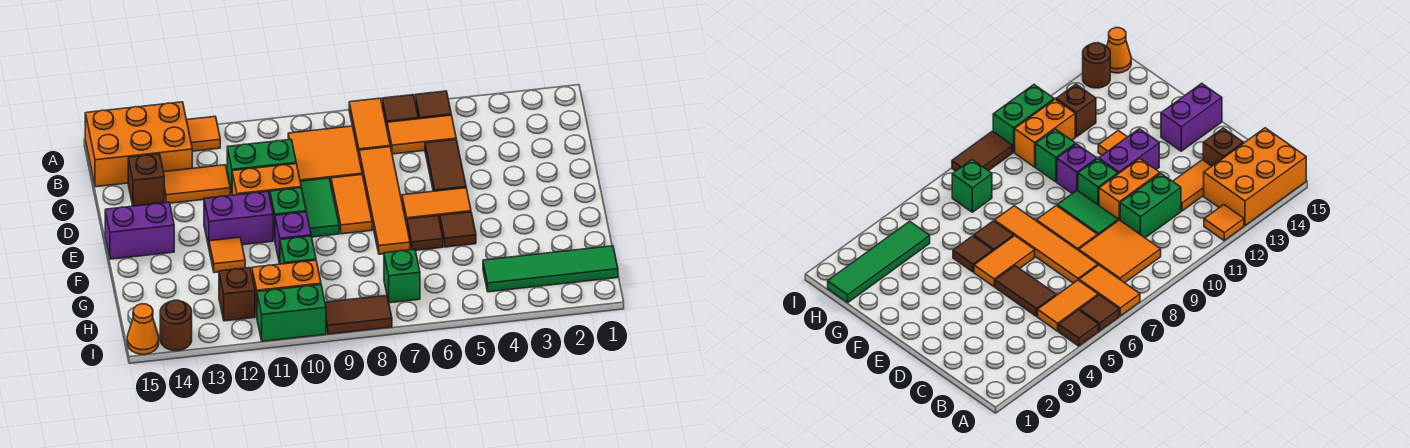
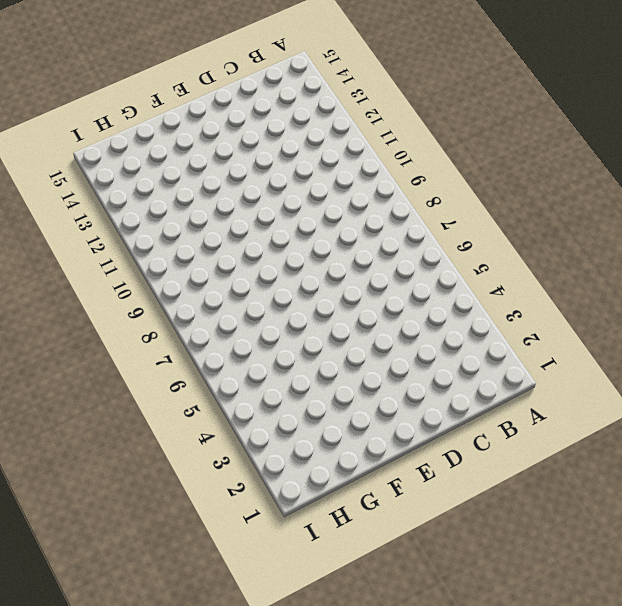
none -> brown 1x1 tile [415,91,451,119]
none -> brown 1x1 tile [382,95,418,127]
none -> orange 1x2 tile [349,98,390,155]
none -> orange 1x1 tile [187,117,220,151]

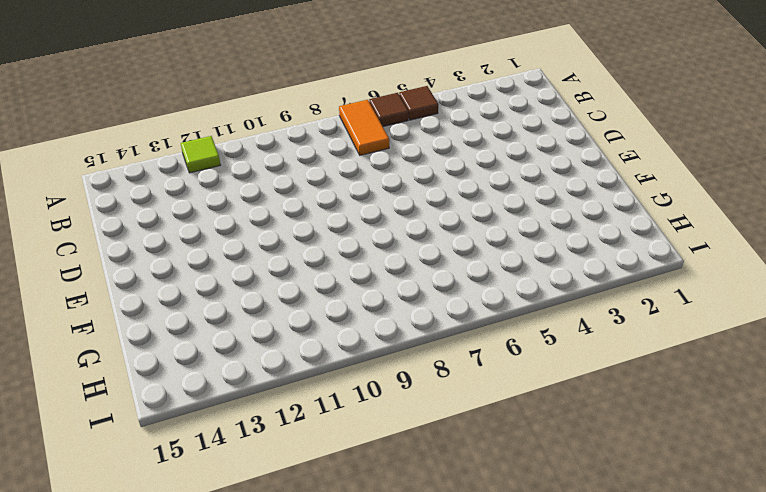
lime 1x1 tile [181,136,220,173] -> orange 1x1 tile [187,117,220,151]
none -> orange 2x3 brick [85,102,192,187]
none -> orange 1x2 tile [387,115,456,154]
none -> orange 2x2 tile [288,126,362,183]
none -> brown 1x2 tile [425,139,466,191]

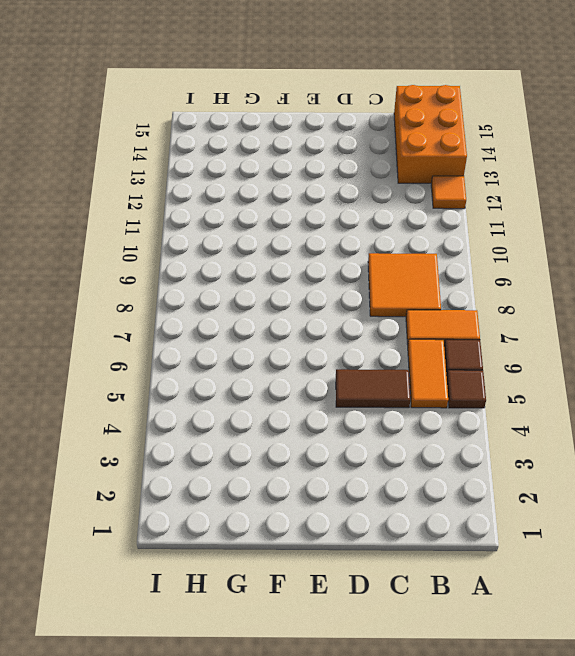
none -> orange 1x4 tile [359,147,410,254]
none -> green 1x2 brick [227,139,296,194]
none -> orange 1x2 tile [163,165,230,203]
none -> brown 1x1 brick [128,154,164,206]

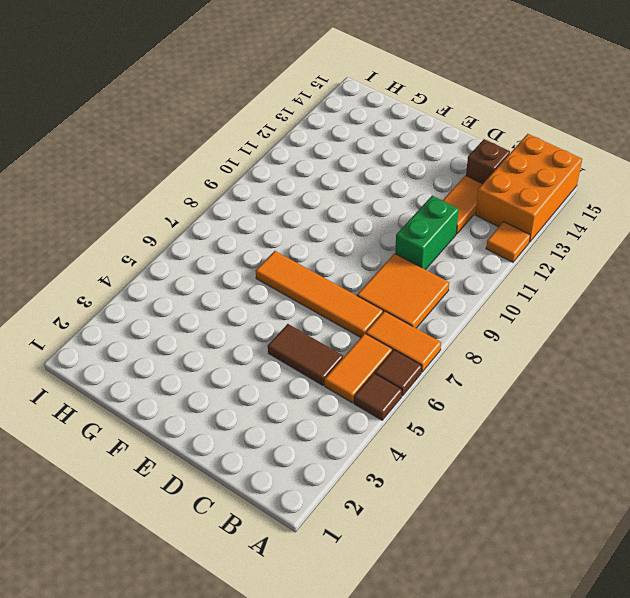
none -> orange 1x2 tile [331,174,372,234]
none -> green 1x2 tile [300,178,339,237]
none -> orange 1x2 brick [232,164,301,196]
none -> orange 1x2 tile [402,188,471,224]

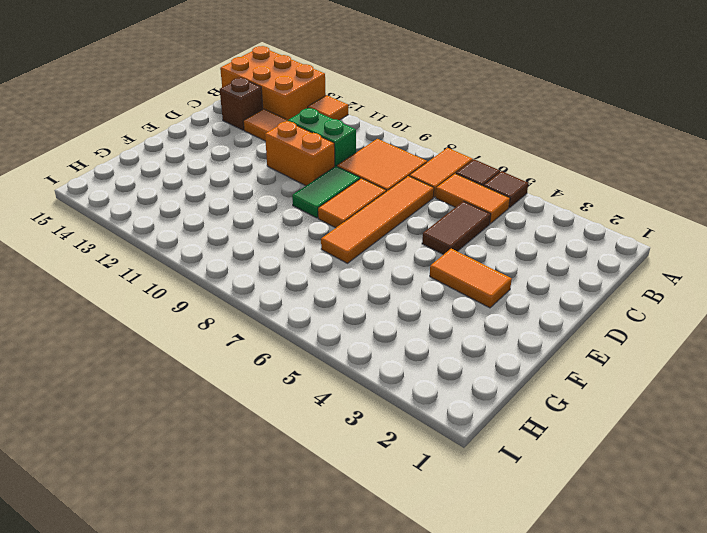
orange 1x2 tile [430,249,512,308] -> orange 1x2 tile moved to [402,188,471,224]
none -> green 1x1 brick [270,188,306,239]
none -> purple 1x2 brick [204,191,273,247]
none -> purple 1x2 brick [105,202,174,259]
none -> brown 1x1 tile [440,212,476,247]

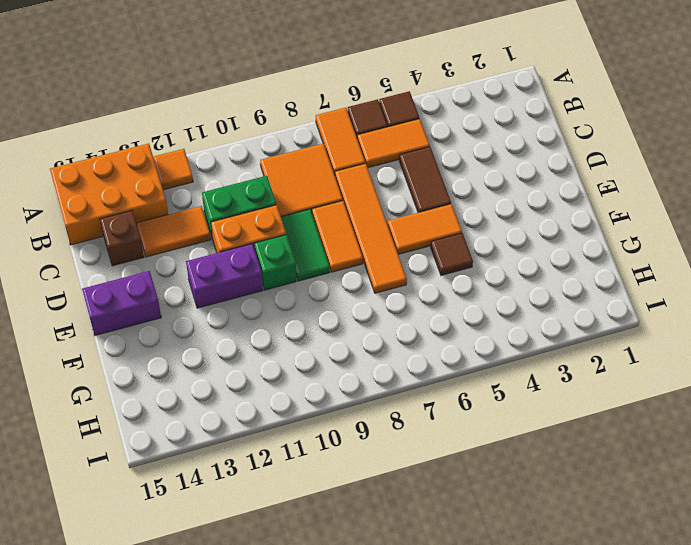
none -> brown 1x1 tile [407,216,443,250]
none -> purple 1x1 brick [275,212,311,264]
none -> orange 1x1 tile [209,237,245,273]
none -> green 1x1 brick [280,236,316,264]

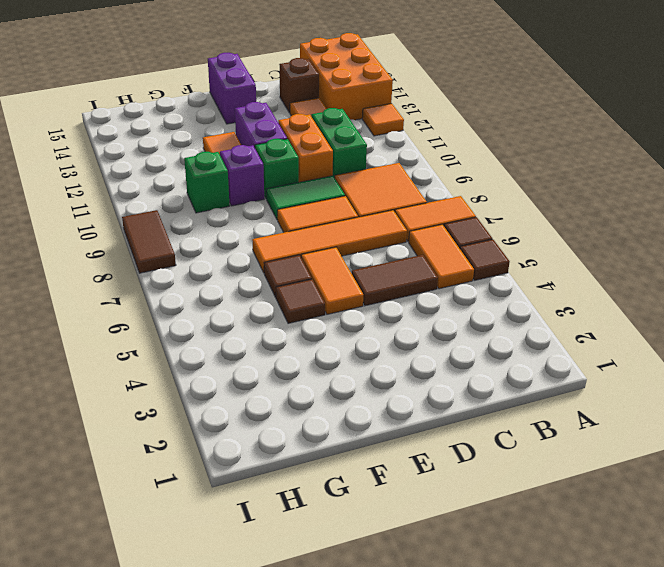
none -> green 1x4 tile [483,246,618,292]
none -> green 1x1 brick [384,249,420,303]
none -> orange 1x2 brick [252,260,321,316]
none -> brown 1x1 brick [219,268,255,321]

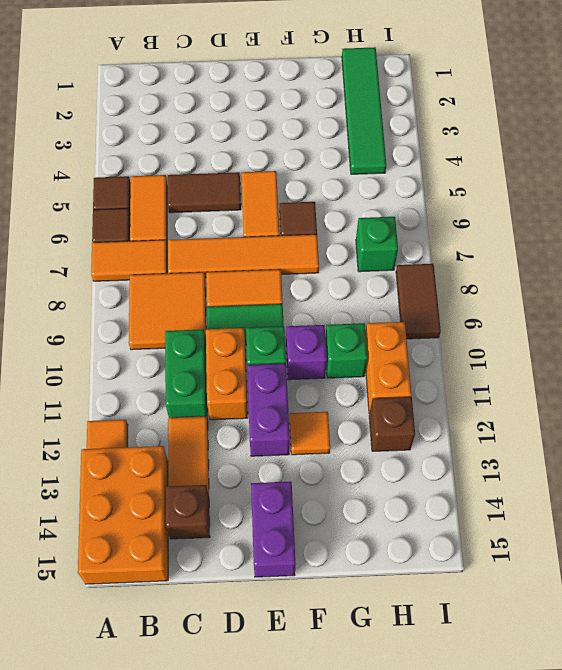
none -> brown 1x1 tile [440,212,476,247]
none -> green 1x2 brick [257,285,326,341]
none -> brown 1x1 round brick [160,300,192,351]
none -> orange 1x1 cone [127,304,159,354]

